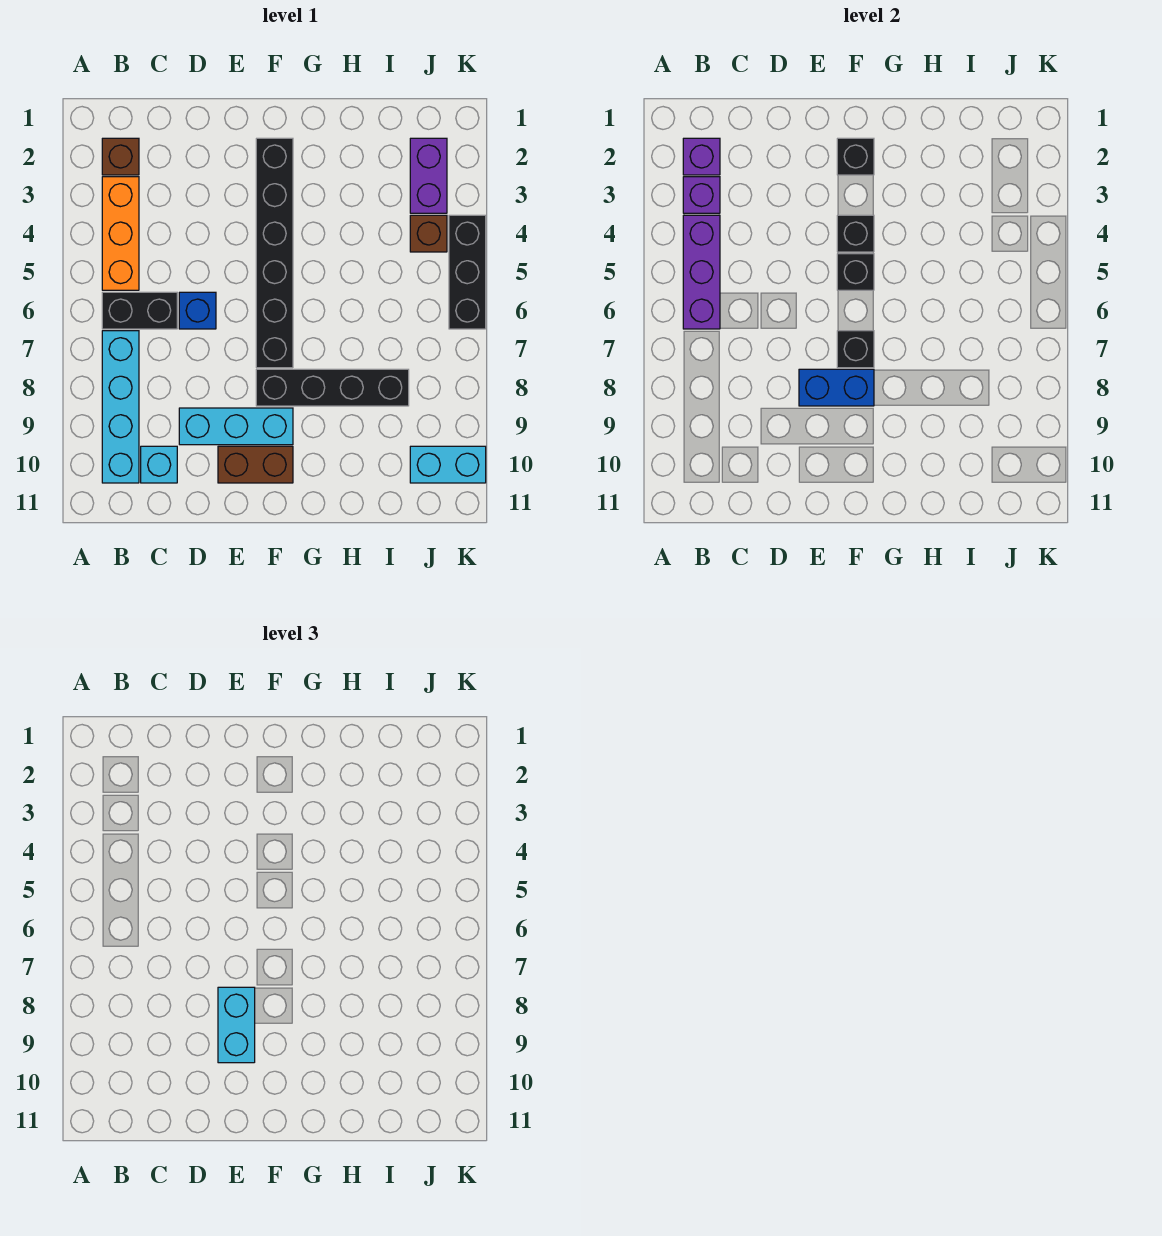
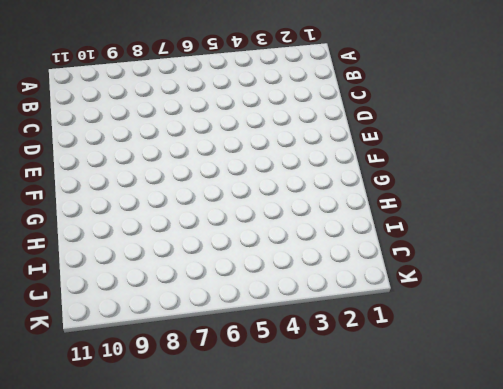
none -> brown 1x1 brick [102,138,139,175]
none -> orange 1x3 brick [102,177,139,290]
none -> black 1x2 brick [102,292,177,329]

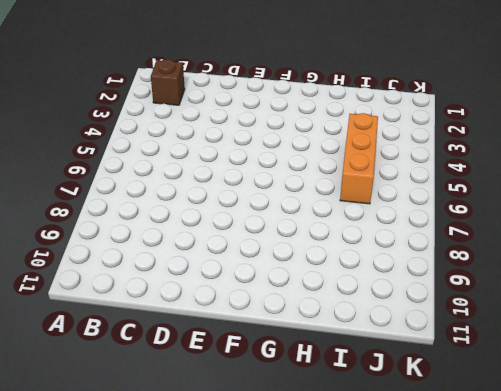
orange 1x3 brick [340,113,378,204] -> orange 1x3 brick moved to [102,177,139,290]
none -> black 1x2 brick [102,292,177,329]
none -> cyan 1x4 brick [102,331,139,483]
none -> cyan 1x1 brick [141,446,177,483]

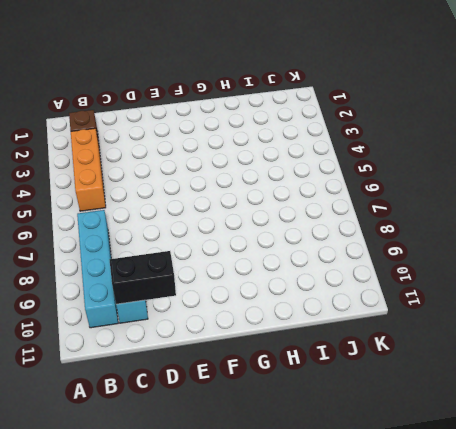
black 1x2 brick [109,251,176,304] -> black 1x2 brick moved to [102,292,177,329]
none -> blue 1x1 brick [179,292,216,329]
none -> cyan 1x3 brick [179,408,293,445]
none -> brown 1x2 brick [218,446,293,483]

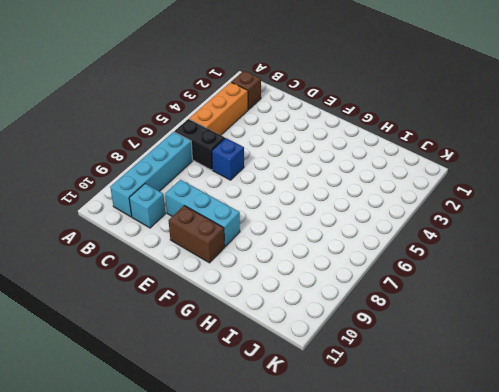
none -> black 1x6 brick [256,138,293,368]
none -> black 1x4 brick [256,369,409,406]
none -> purple 1x2 brick [410,138,447,213]

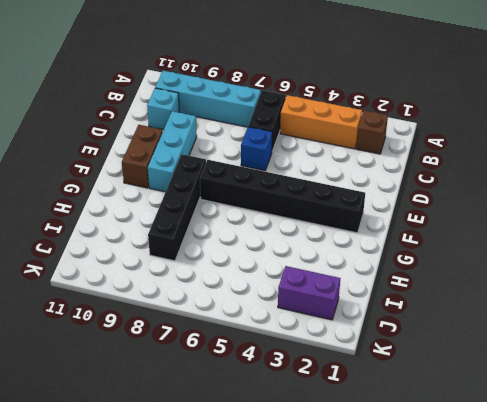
none -> brown 1x1 brick [410,215,447,252]
none -> cyan 1x2 brick [410,446,486,483]
none -> black 1x3 brick [449,215,486,329]

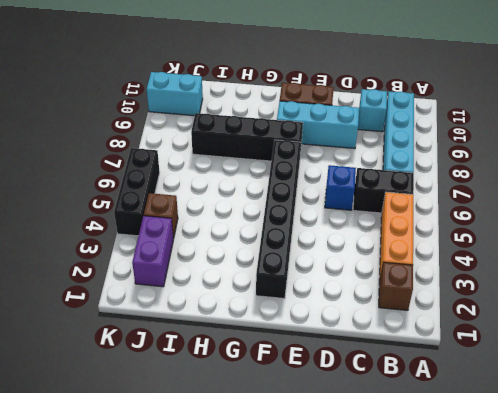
none -> purple 1x1 brick [683,138,720,175]
none -> purple 1x1 brick [683,177,720,213]
none -> purple 1x3 brick [683,215,720,329]

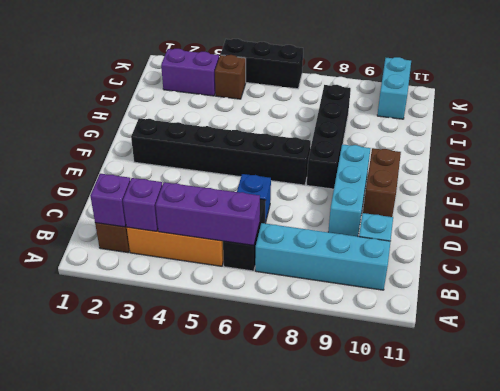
none -> blue 1x2 brick [799,369,874,406]
none -> black 1x1 brick [837,138,874,175]
none -> black 1x1 brick [837,215,874,252]

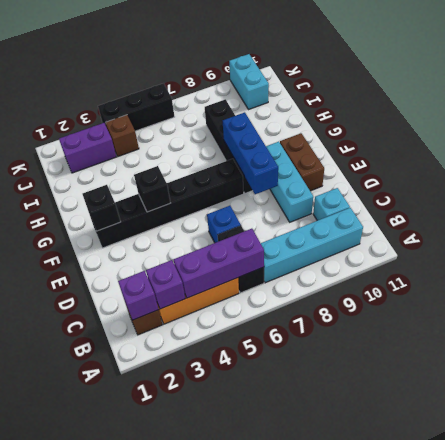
blue 1x3 brick [223,112,278,194] -> blue 1x2 brick [799,369,874,406]
none -> black 1x1 brick [837,254,874,290]
none -> black 1x1 brick [837,331,874,368]
none -> cyan 1x2 brick [218,987,255,1063]

